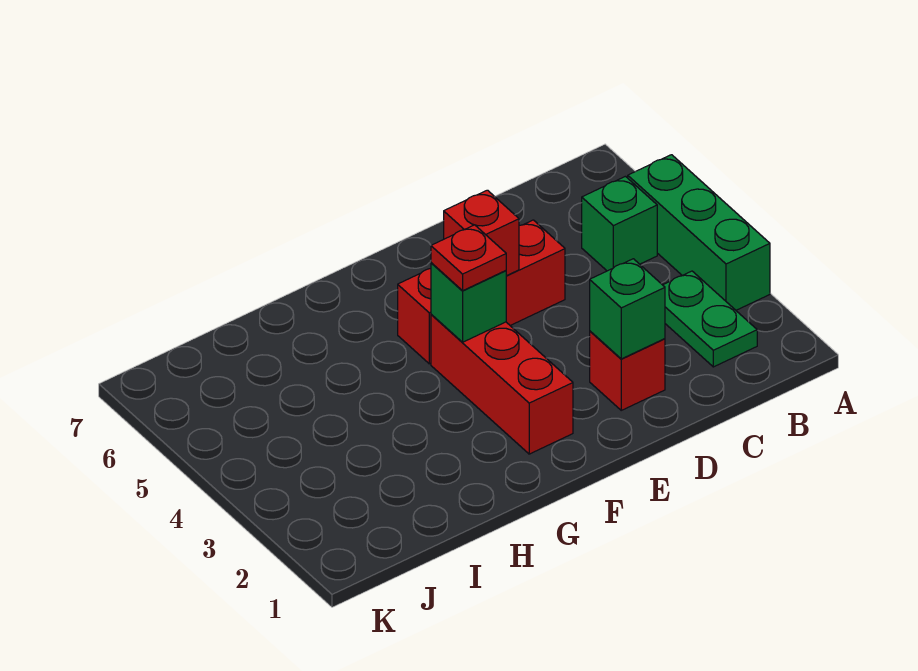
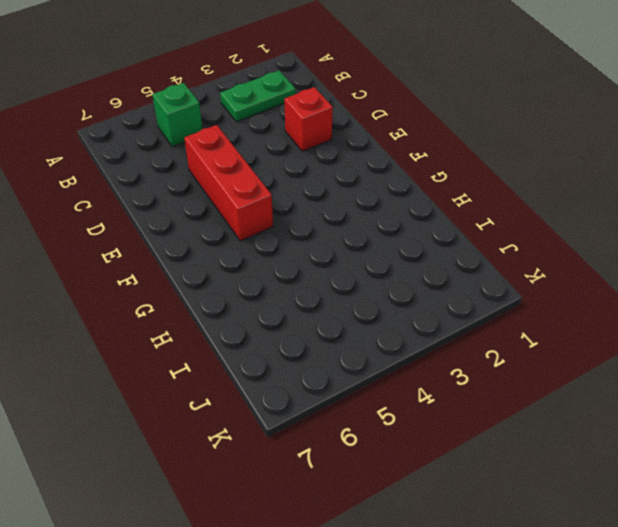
none -> green 1x3 brick [628,155,770,310]
none -> red 1x3 brick [431,314,573,454]

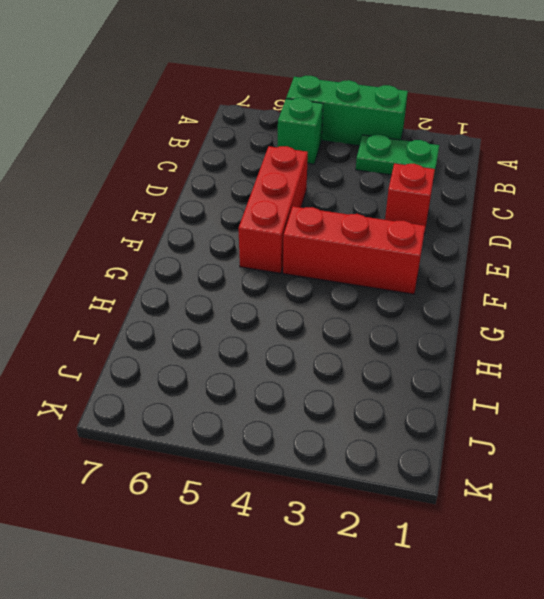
none -> green 1x1 brick [590,259,665,359]
none -> red 1x1 brick [444,190,519,276]

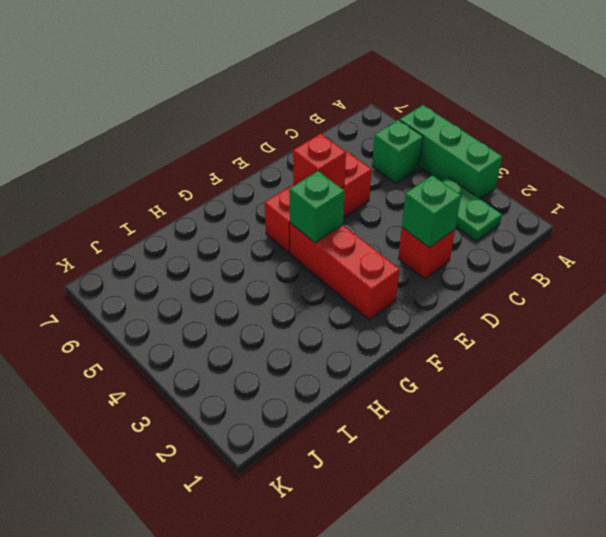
none -> red 1x1 plate [431,225,506,291]

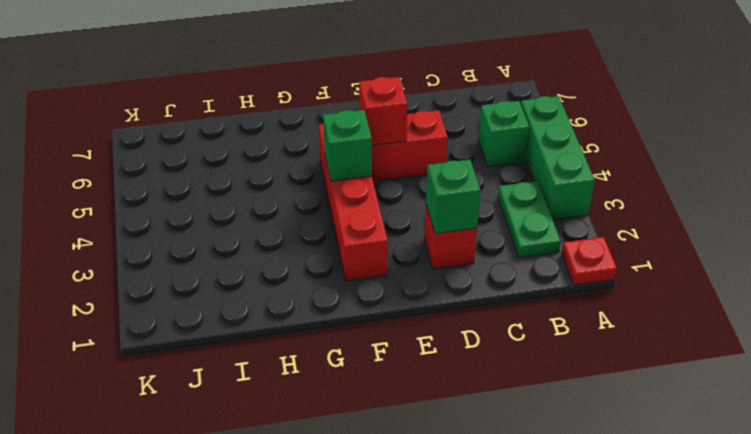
red 1x1 plate [562,237,617,285] -> red 1x1 plate moved to [431,225,506,291]

